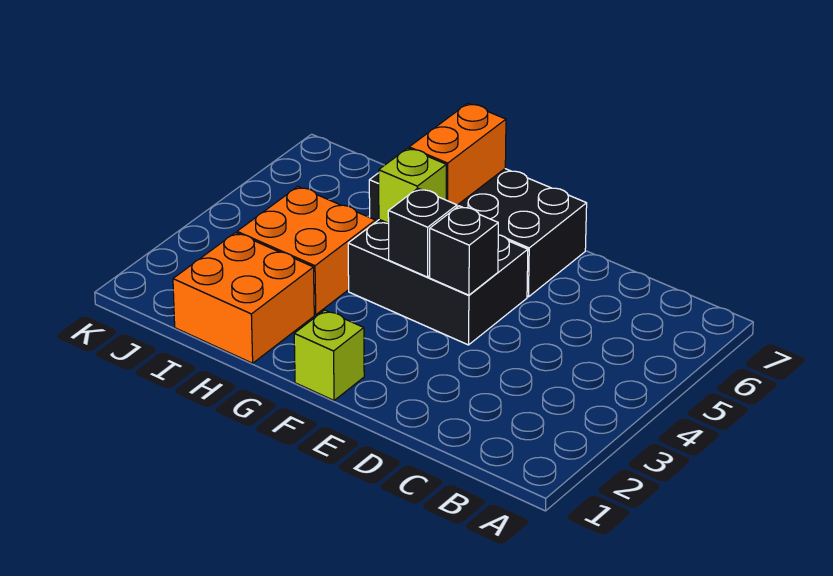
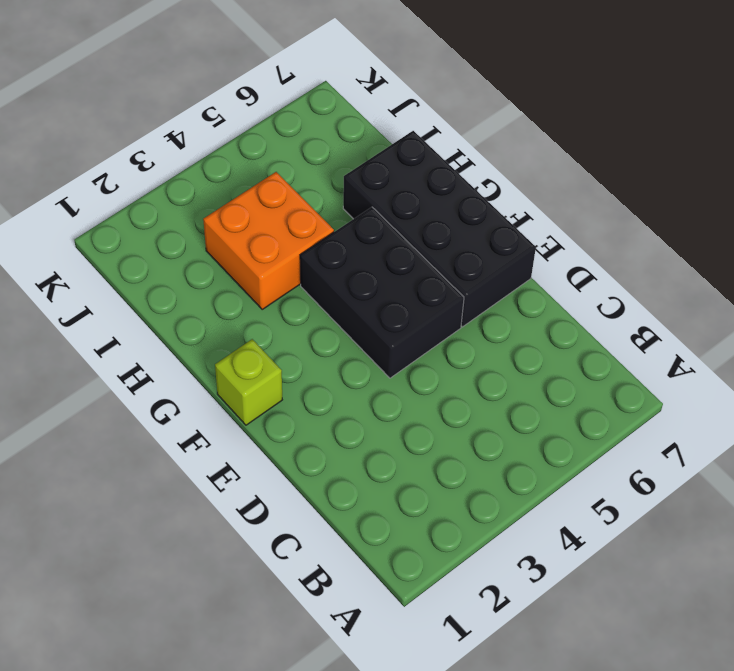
none -> orange 2x2 brick [173,233,314,363]
none -> black 1x1 brick [430,206,498,295]

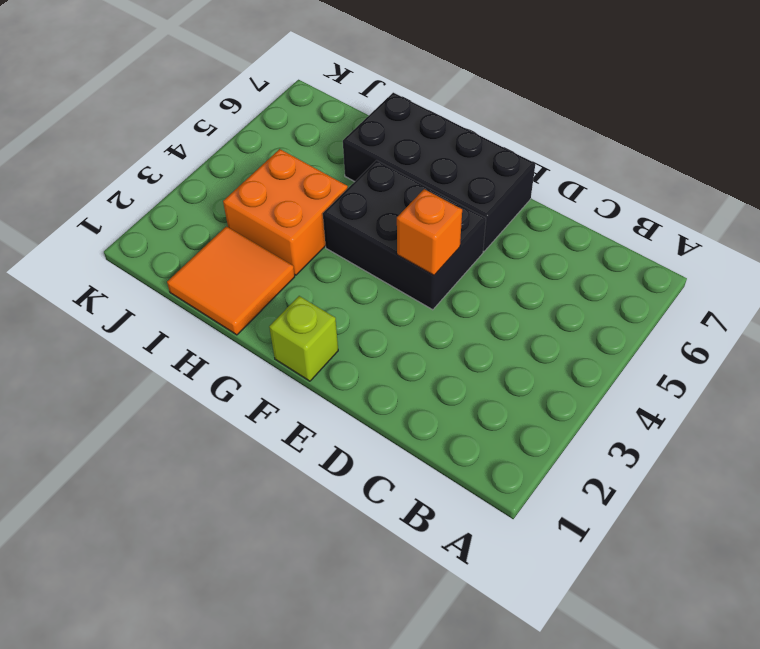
orange 1x1 brick [397,189,462,275] -> black 1x1 brick [430,206,498,295]
orange 2x2 tile [167,226,295,335] -> orange 2x2 brick [173,233,314,363]
none -> black 1x1 brick [388,188,457,277]
none -> lime 1x1 brick [379,148,446,223]

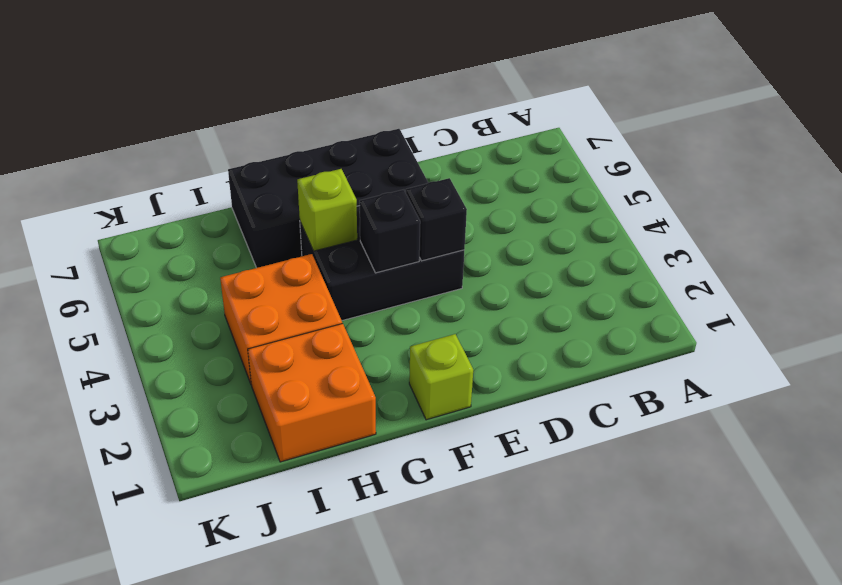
none -> orange 1x2 brick [409,103,506,205]

